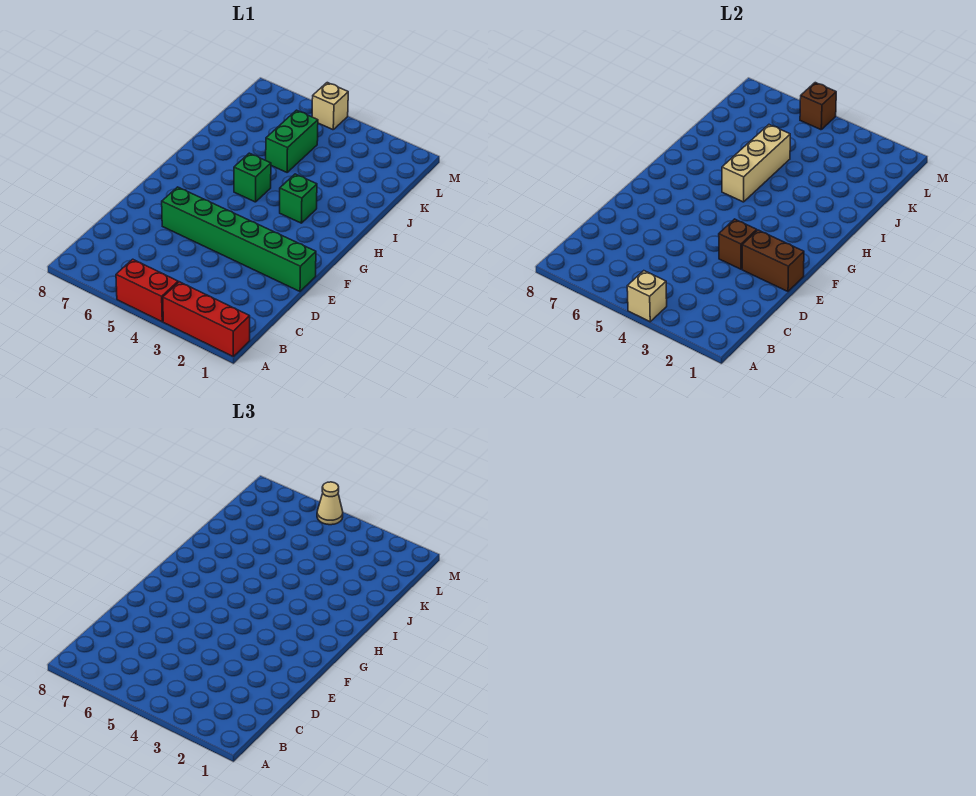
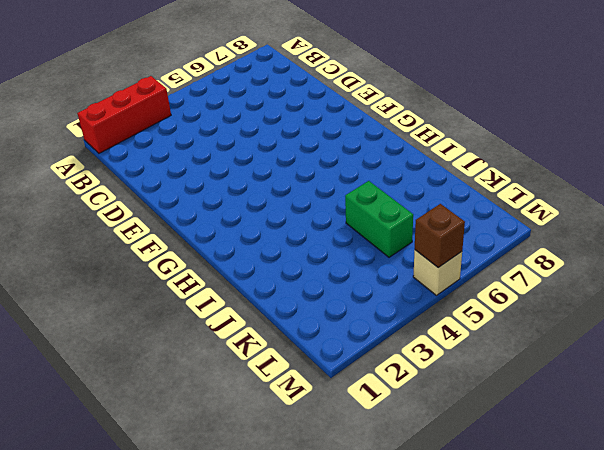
none -> red 1x2 brick [116,259,178,322]
none -> green 1x6 brick [162,187,316,291]
none -> green 1x1 brick [280,174,317,223]

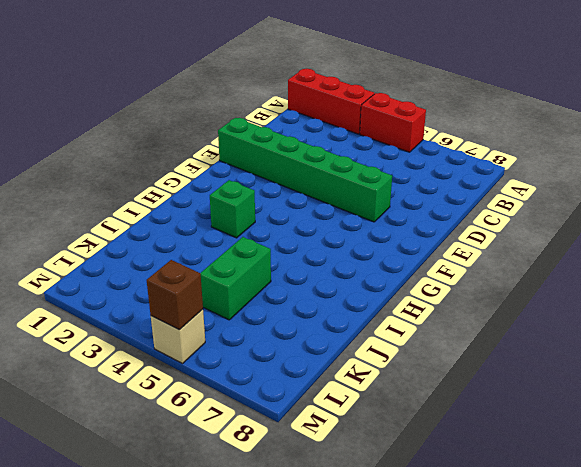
none -> green 1x1 brick [234,153,271,202]
none -> tan 1x1 brick [627,271,667,322]
none -> brown 1x2 brick [742,230,804,291]

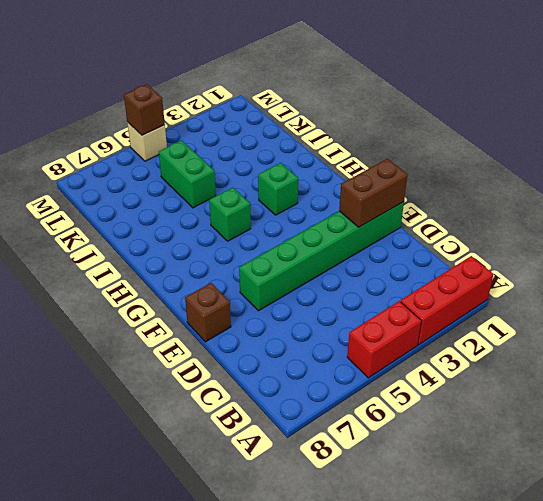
brown 1x1 brick [185,283,231,342] -> brown 1x1 brick moved to [719,219,757,269]
none -> tan 1x1 brick [627,271,667,322]
none -> tan 1x3 brick [722,125,790,202]
none -> tan 1x1 cone [317,482,343,525]

